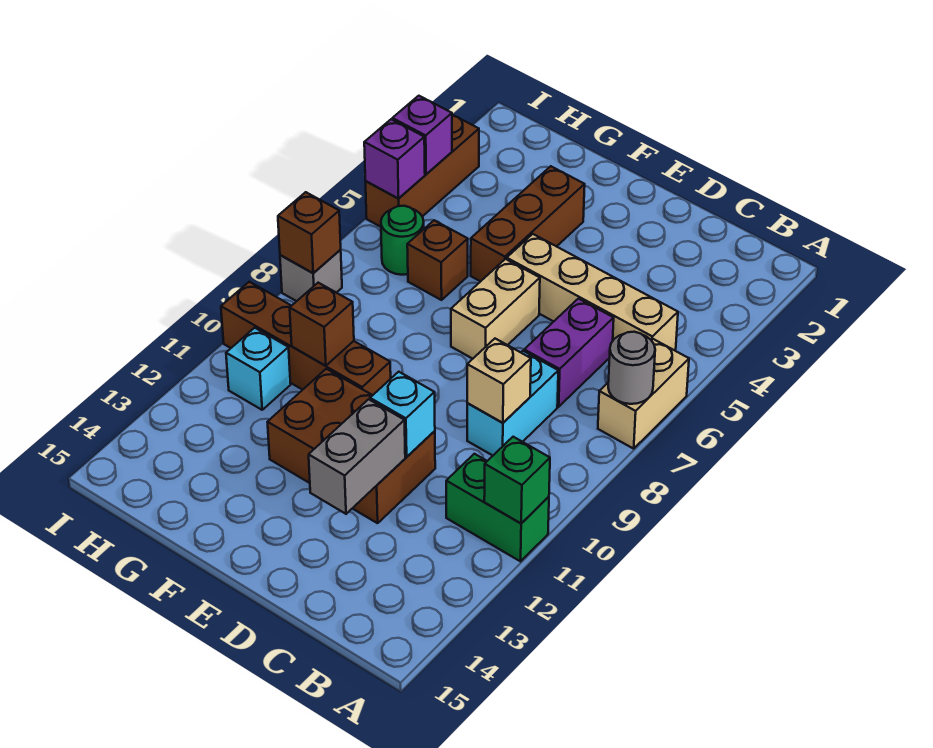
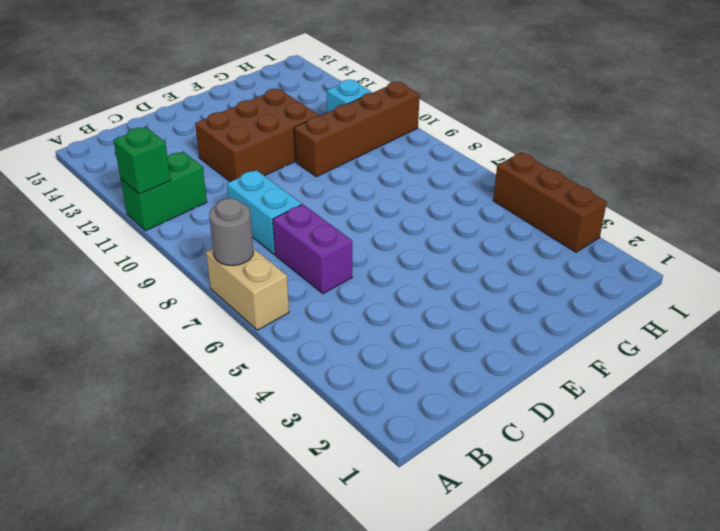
none -> tan 1x4 brick [507,234,678,350]
none -> tan 1x2 brick [451,259,540,359]
none -> brown 1x3 brick [471,166,585,282]

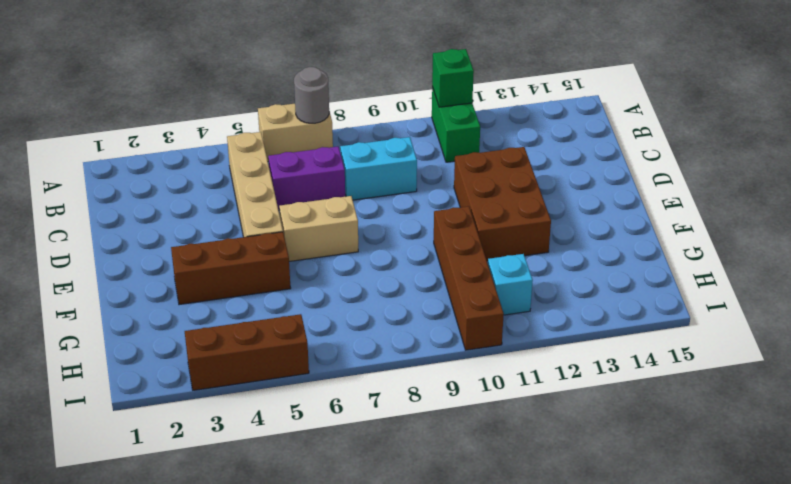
none -> brown 1x1 brick [407,220,468,300]
none -> green 1x1 round brick [381,206,424,275]
none -> grey 1x1 brick [280,250,342,301]

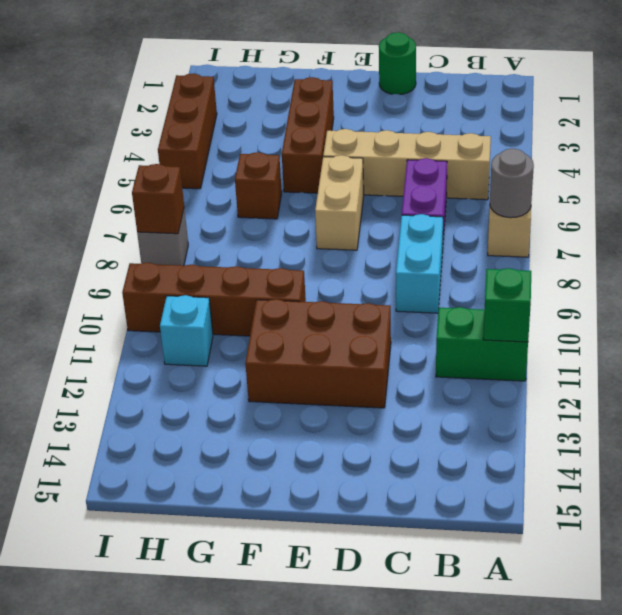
green 1x1 round brick [379,32,416,95] -> green 1x1 round brick moved to [381,206,424,275]
none -> tan 1x1 brick [467,339,531,423]
none -> cyan 1x1 brick [370,372,435,457]
none -> grey 1x2 brick [309,399,405,514]

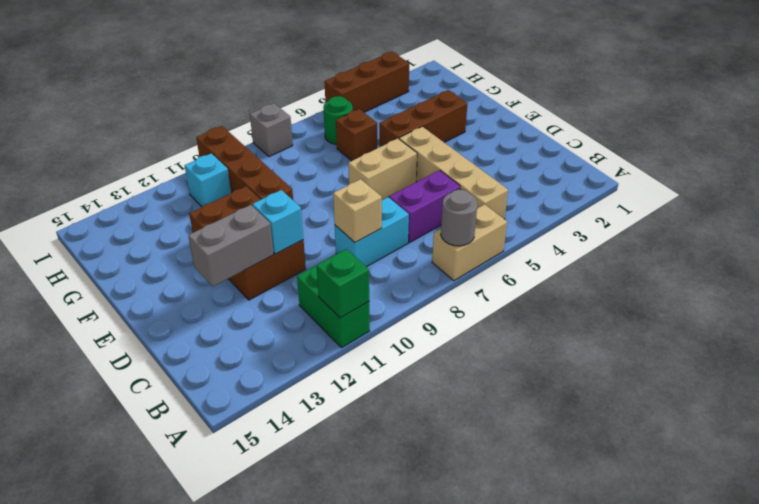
none -> brown 1x1 brick [290,283,354,366]
none -> purple 1x1 brick [392,96,452,174]
none -> purple 1x1 brick [364,119,425,198]

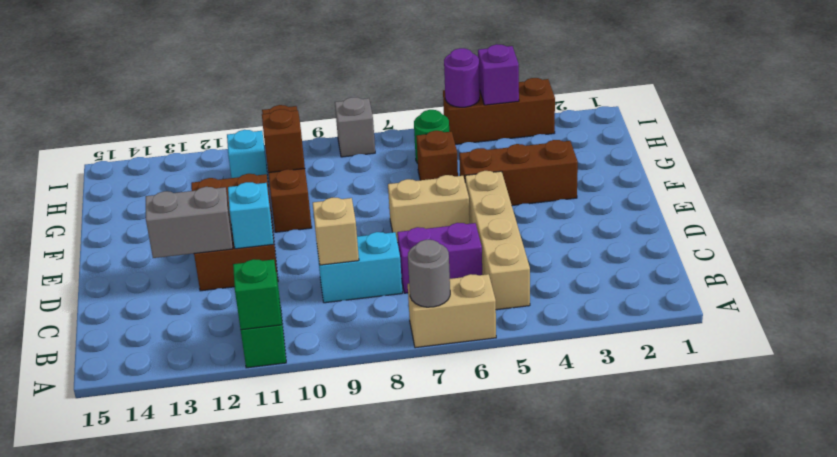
purple 1x1 round brick [444,48,480,107] -> purple 1x1 brick [364,119,425,198]
none -> brown 1x1 brick [278,192,341,273]

